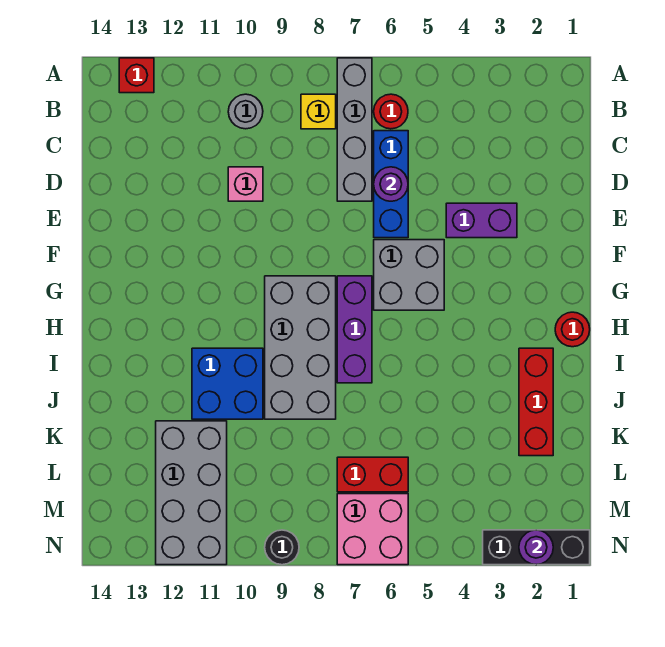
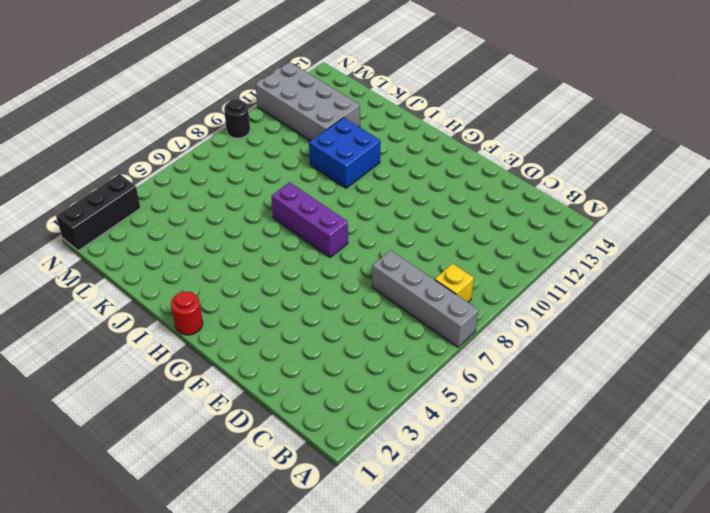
none -> red 1x1 brick [119,58,154,93]
none -> red 1x1 round brick [374,94,408,129]
none -> grey 1x1 round brick [228,94,263,129]

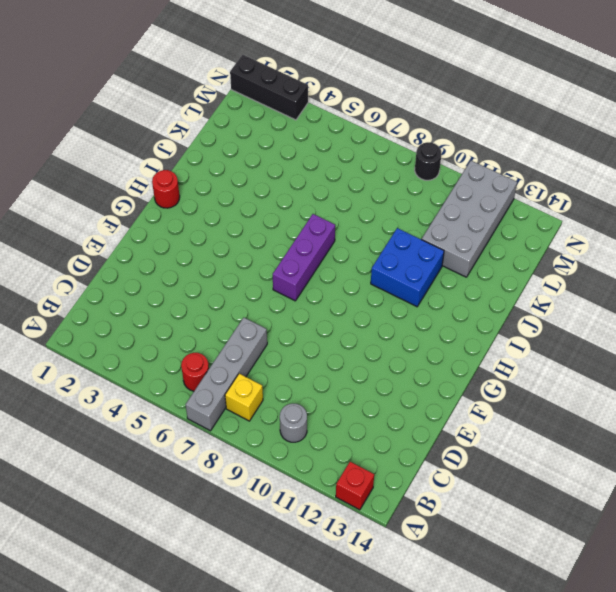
none -> blue 1x3 brick [374,131,408,238]
none -> pink 1x1 brick [228,167,263,201]
none -> purple 1x2 brick [446,203,517,238]

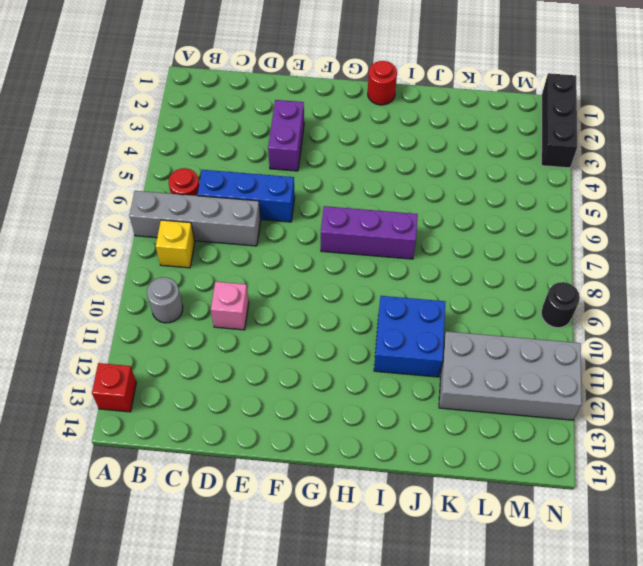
none -> grey 2x2 brick [374,240,444,310]
none -> grey 2x4 brick [265,276,336,419]
none -> red 1x3 brick [519,348,553,456]

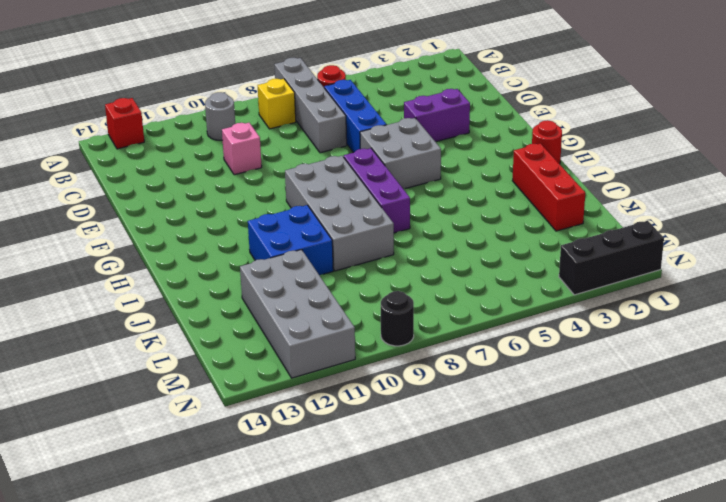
none -> red 1x2 brick [337,457,408,492]
none -> pink 2x2 brick [337,494,408,565]
none -> purple 1x1 round brick [374,167,408,201]

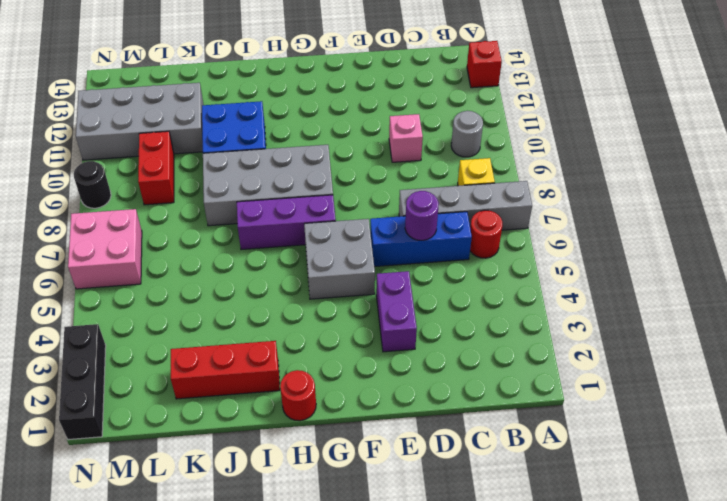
red 1x2 brick [138,131,174,205] -> red 1x2 brick moved to [337,457,408,492]
none -> purple 1x1 round brick [519,530,553,565]

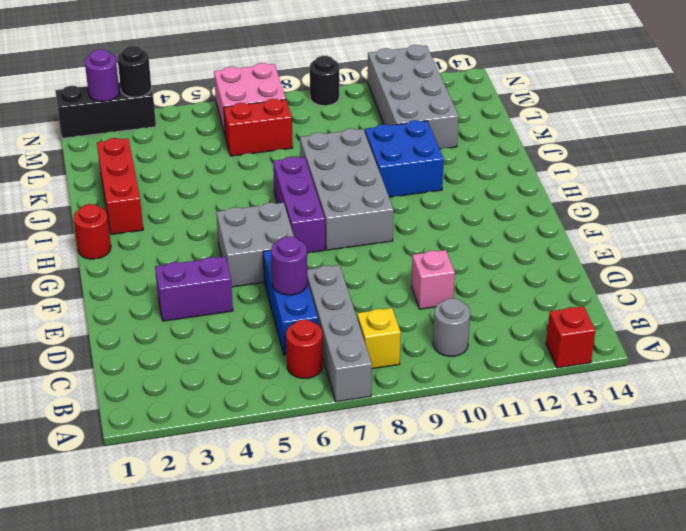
black 1x1 round brick [118,46,151,97] -> none

